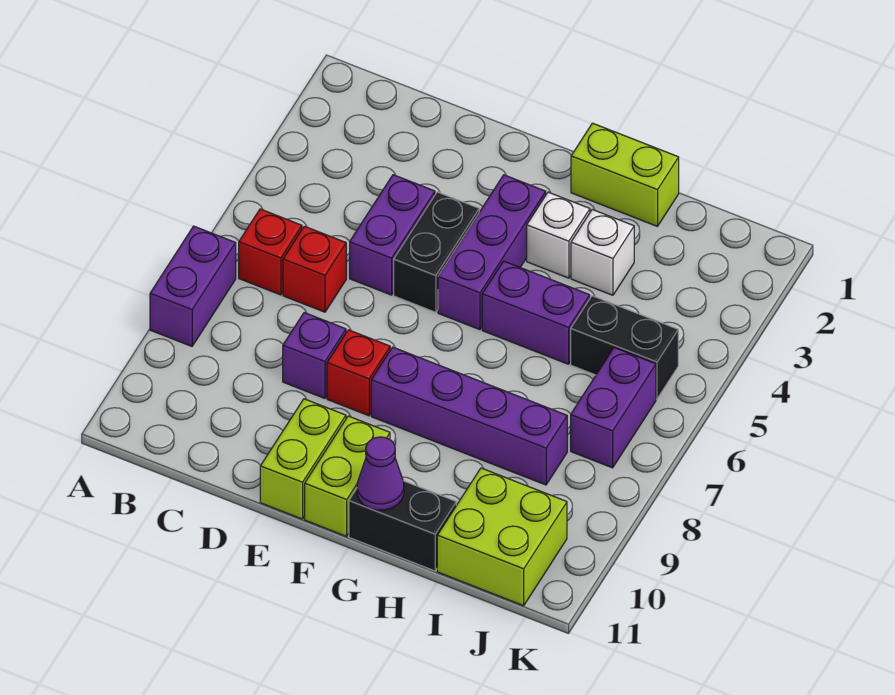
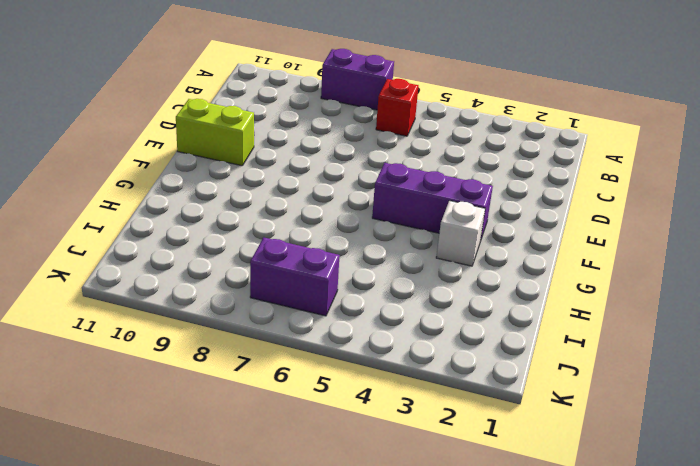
none -> red 1x1 brick [283,226,346,312]
none -> purple 1x2 brick [350,175,435,295]
none -> purple 1x1 brick [283,313,346,398]

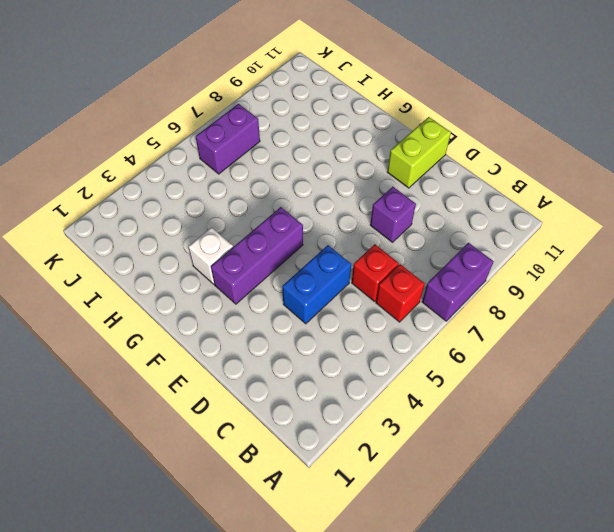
blue 1x2 brick [282,245,351,324] -> purple 1x2 brick [350,175,435,295]
none -> black 1x2 brick [394,192,479,312]
none -> red 1x1 brick [327,330,390,416]
none -> purple 1x4 brick [371,347,567,485]

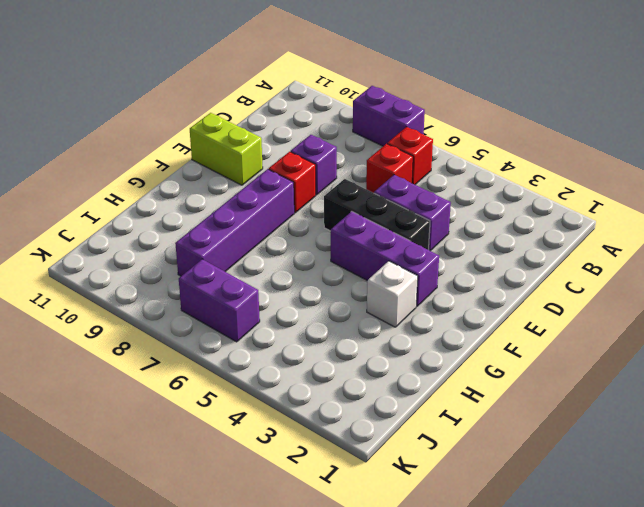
black 1x3 brick [324,179,430,250] -> black 1x2 brick [394,192,479,312]
none -> lime 1x2 brick [305,416,390,536]
none -> lime 1x2 brick [571,123,679,226]
none -> purple 1x2 brick [482,261,590,364]

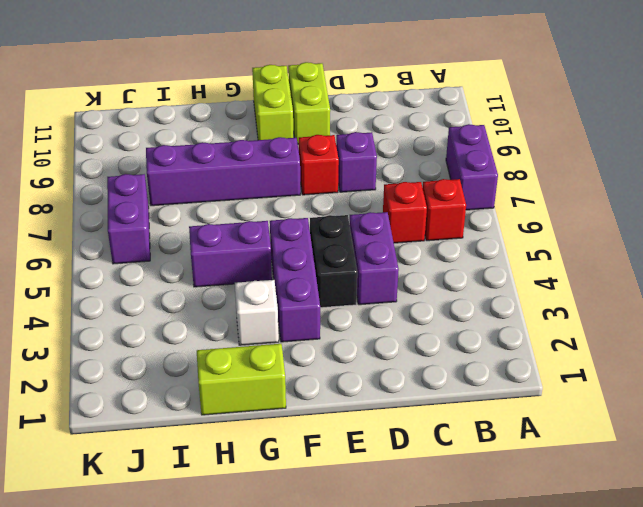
none -> black 1x2 brick [349,481,456,571]
none -> white 1x1 brick [571,210,634,295]
none -> black 1x2 brick [571,296,678,399]

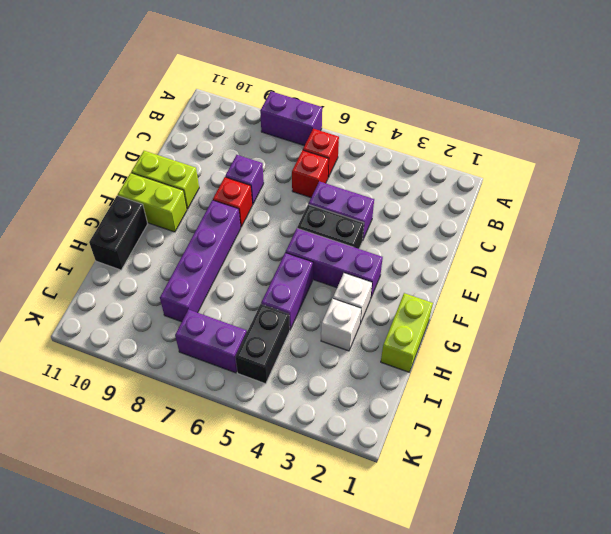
none -> lime 2x2 brick [437,468,567,606]
none -> purple 1x1 cone [357,437,404,510]

